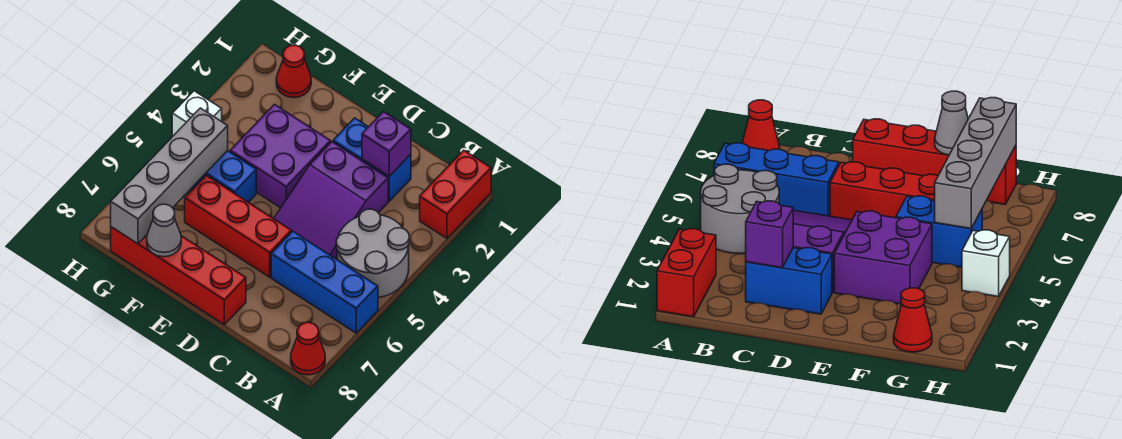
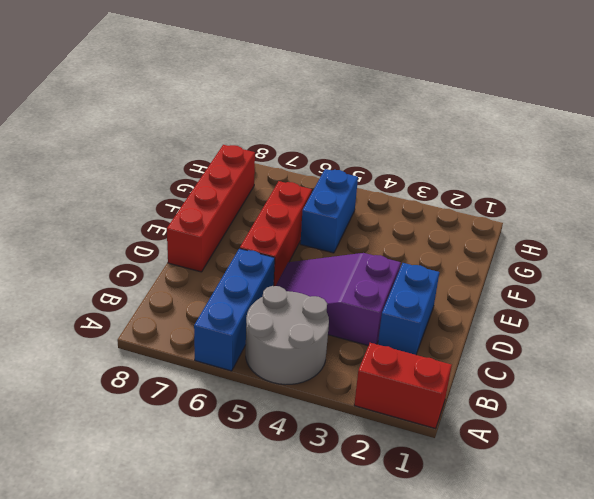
none -> red 1x1 cone [291,322,325,375]
none -> purple 2x2 brick [230,104,331,208]
none -> red 1x1 cone [276,45,311,98]

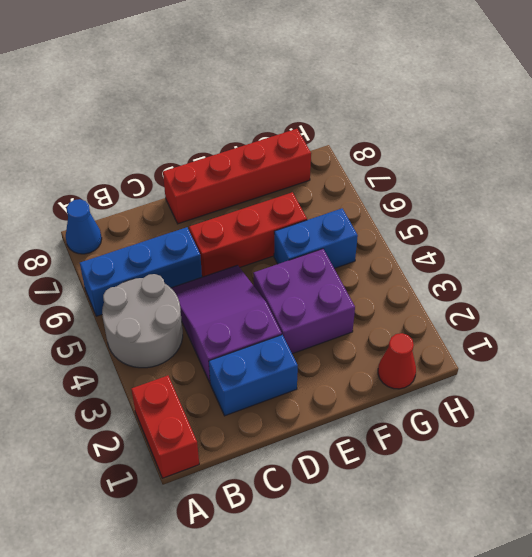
blue 1x1 cone [66,199,102,254] -> red 1x1 cone [291,322,325,375]
none -> white 1x1 brick [172,91,222,137]
none -> purple 1x1 brick [362,112,411,176]
none -> grey 1x1 cone [147,204,181,257]

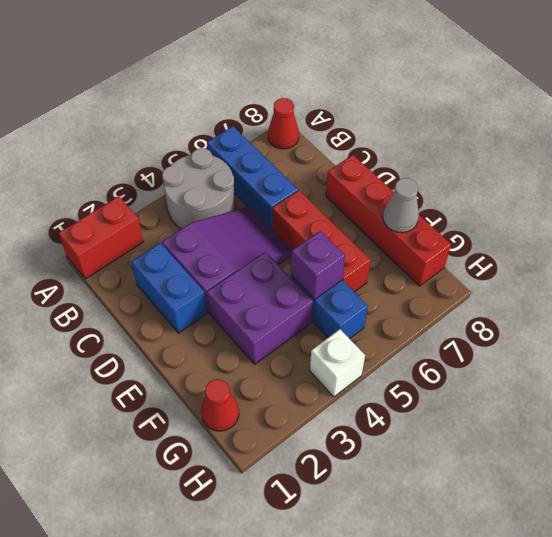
purple 1x1 brick [291,231,345,300] -> purple 1x1 brick moved to [362,112,411,176]
none -> grey 1x4 brick [111,108,228,244]

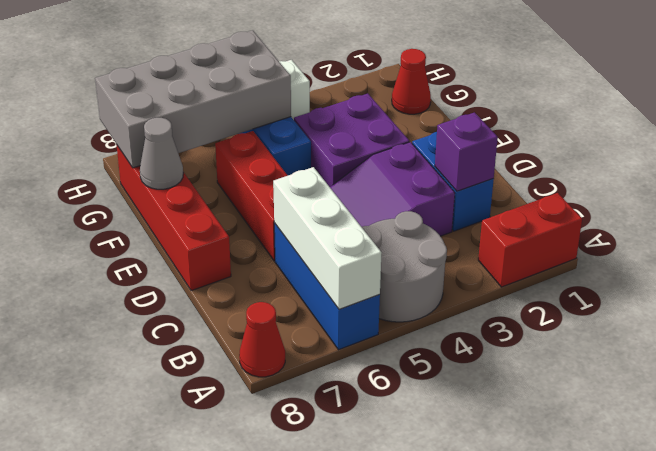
white 1x3 brick [273,167,382,309] -> none
grey 2x4 brick [95,30,291,168] -> grey 1x4 brick [111,108,228,244]

